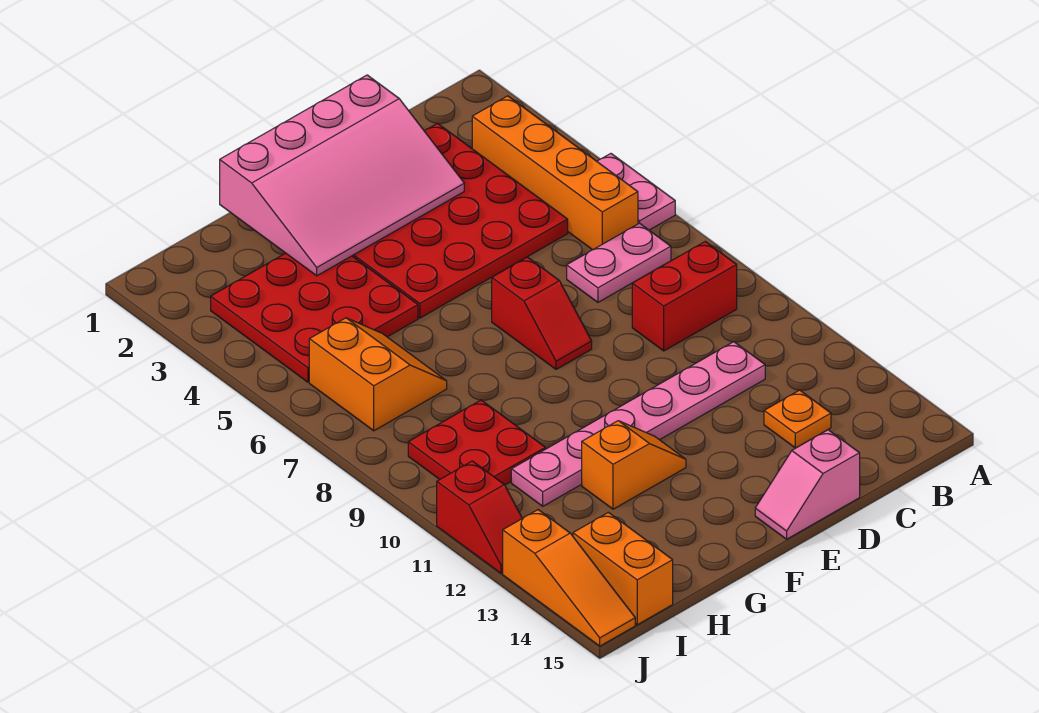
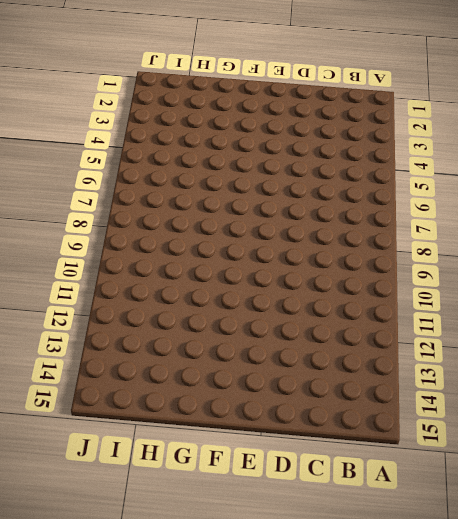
none -> pink 1x2 plate [597,154,675,230]
none -> orange 1x4 brick [472,96,638,250]
none -> pink 1x2 plate [567,223,671,302]

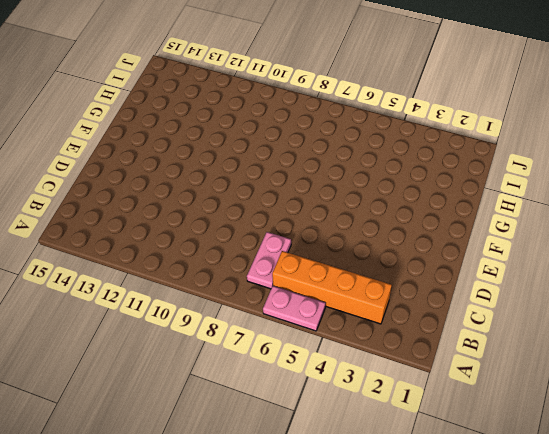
none -> red 1x2 brick [632,241,737,351]
none -> red 4x4 plate [353,123,568,318]
none -> pink 1x6 plate [511,342,765,506]

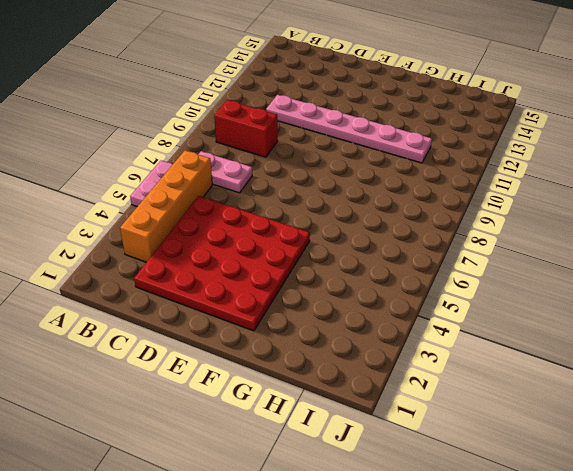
none -> orange 1x1 plate [764,390,831,448]
none -> pink 1x2 slope [755,430,860,539]
none -> red 1x2 slope [492,257,592,369]

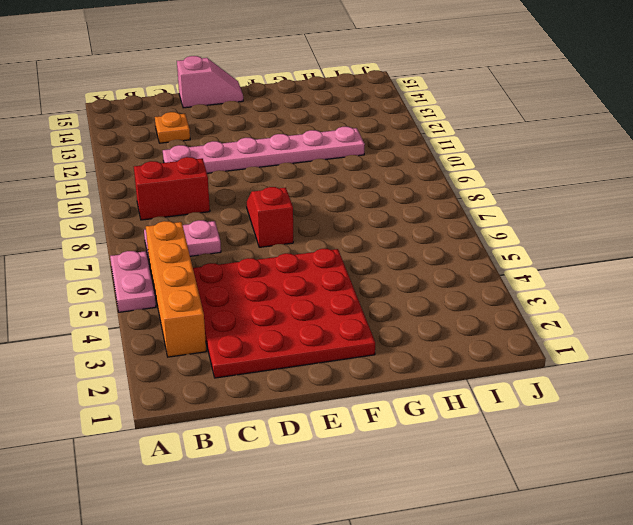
none -> orange 1x2 slope [582,421,686,509]
none -> red 3x3 plate [211,253,418,382]
none -> orange 2x2 slope [309,318,447,431]

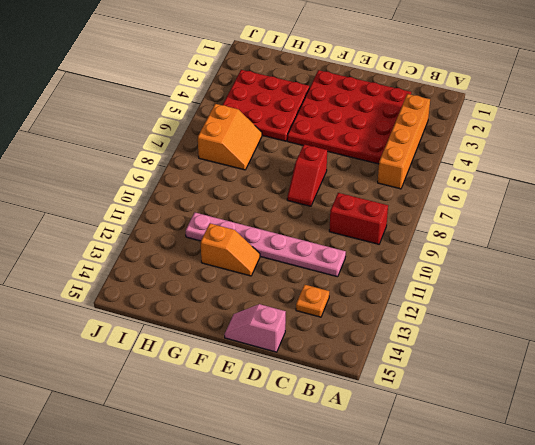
none -> pink 1x2 plate [597,154,675,230]
none -> pink 1x2 plate [567,223,671,302]
none -> red 2x2 plate [408,400,545,485]

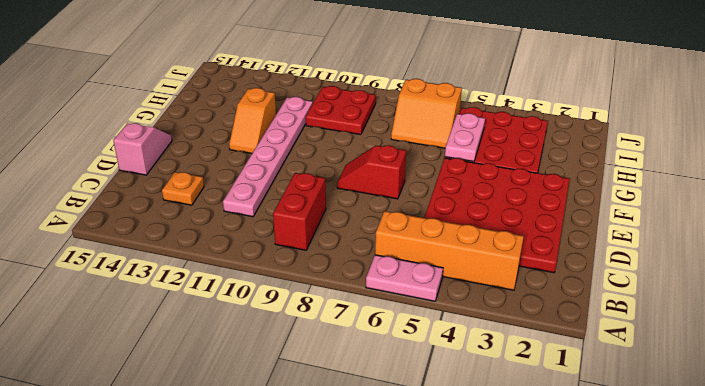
pink 1x2 plate [445,113,485,162] -> pink 1x2 plate moved to [567,223,671,302]
none -> orange 1x2 brick [573,512,673,625]
none -> red 1x2 slope [437,461,522,573]
none -> orange 1x3 slope [503,510,635,646]

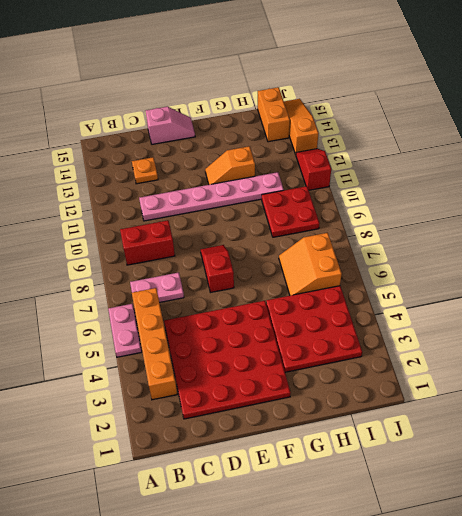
none -> pink 3x4 slope [220,75,464,276]

